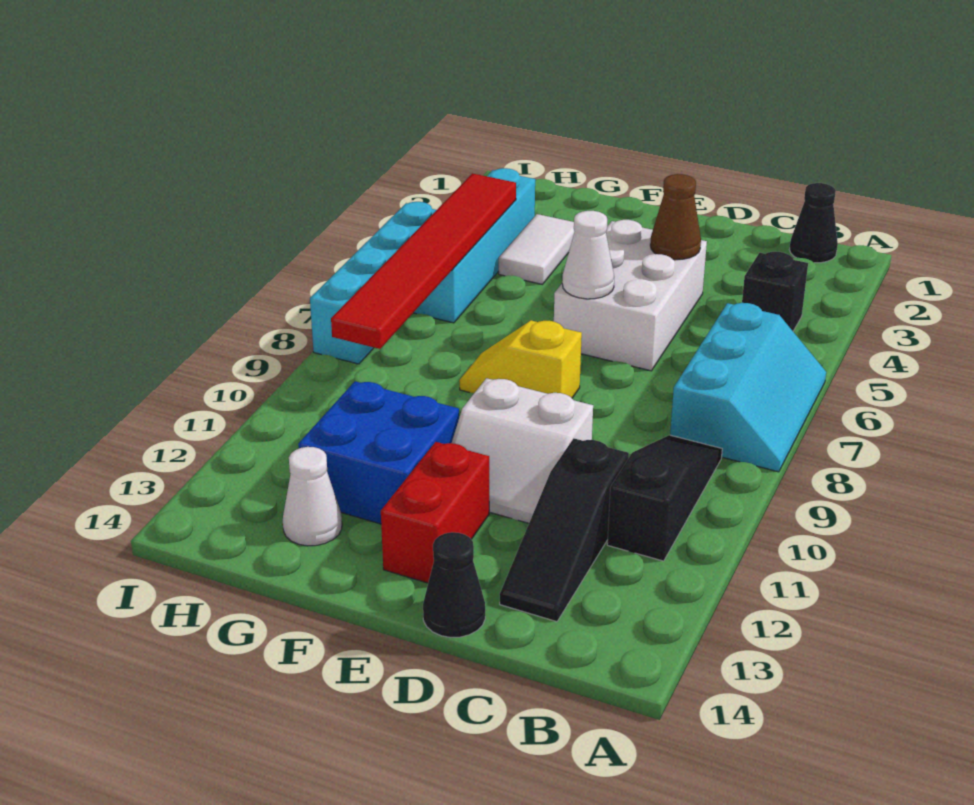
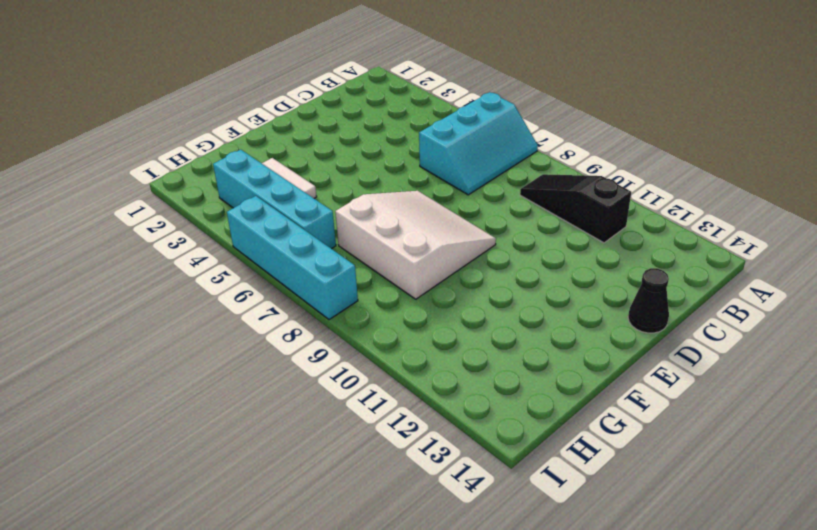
cyan 2x3 slope [419,92,538,195] -> cyan 2x3 slope turned to [670,303,826,472]
white 3x3 slope [335,191,496,299] -> yellow 1x2 slope [459,321,582,398]
none -> black 1x1 cone [789,183,838,263]
none -> black 1x1 brick [742,252,808,331]
none -> black 1x3 slope [500,439,629,622]

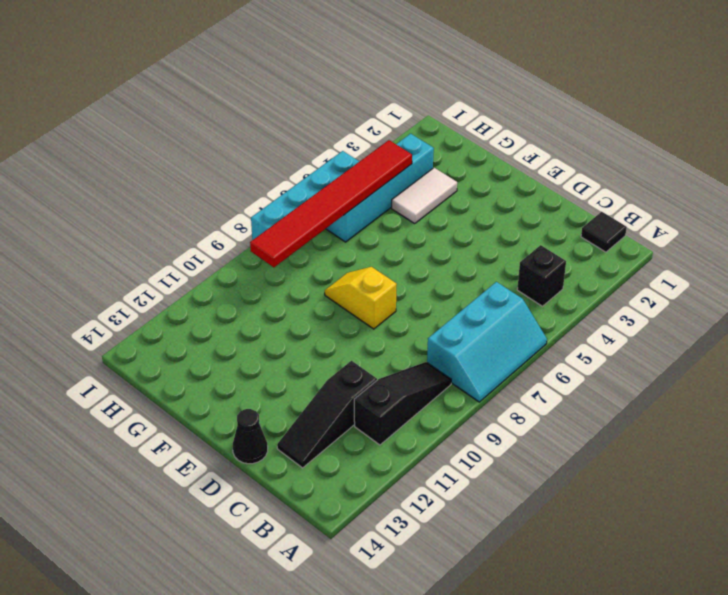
black 1x1 tile [581,212,627,252] -> black 1x1 cone [789,183,838,263]
none -> white 2x3 brick [554,220,707,371]
none -> white 2x2 slope [452,378,593,523]
none -> red 1x2 brick [381,442,489,583]

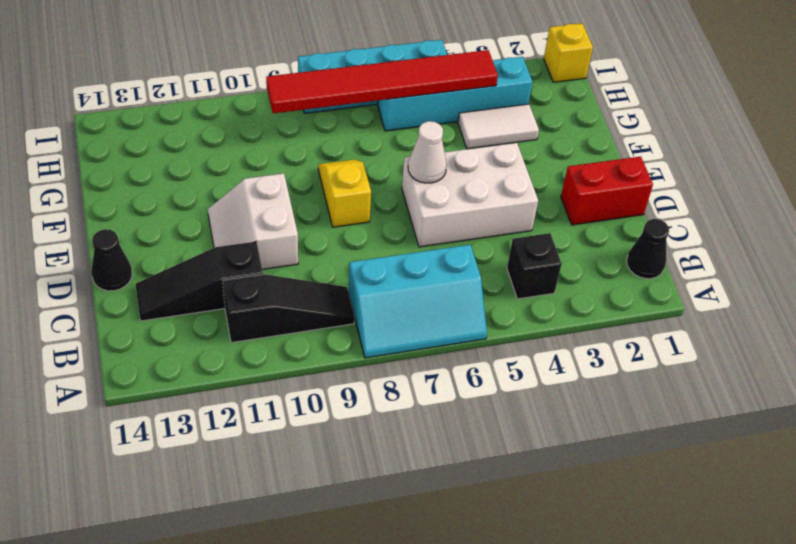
red 1x2 brick [561,156,653,225] -> red 1x2 brick moved to [381,442,489,583]
yellow 1x1 brick [544,23,593,82] -> none
none -> blue 2x2 brick [298,381,459,524]
none -> white 1x1 cone [283,447,342,546]
none -> brown 1x1 cone [650,174,701,259]

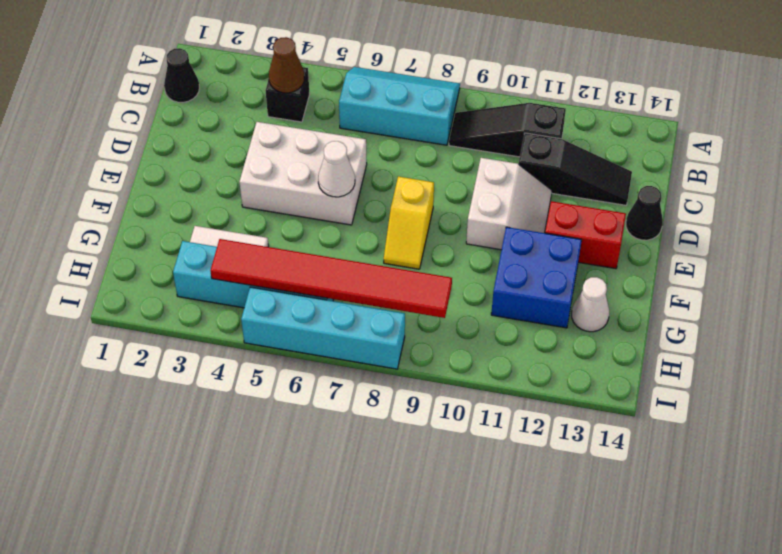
brown 1x1 cone [269,37,304,93] -> brown 1x1 cone moved to [650,174,701,259]

